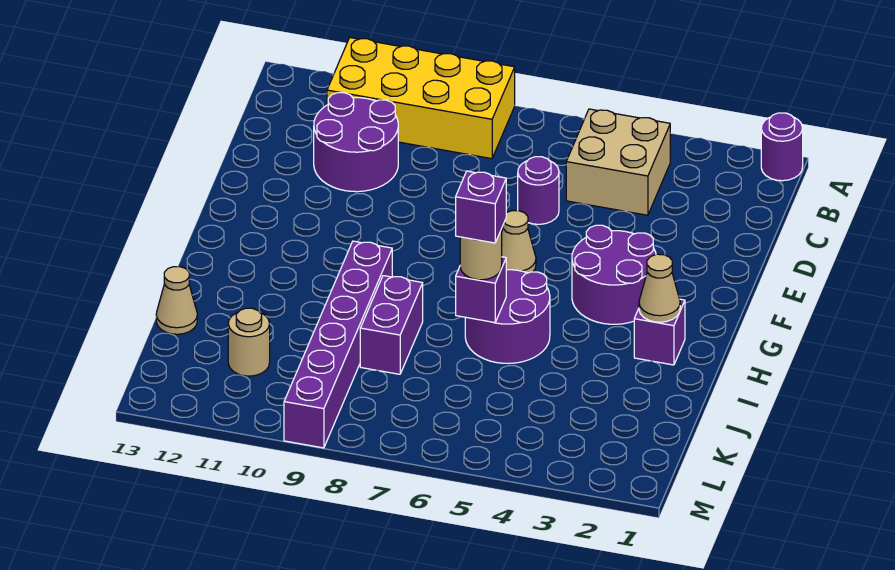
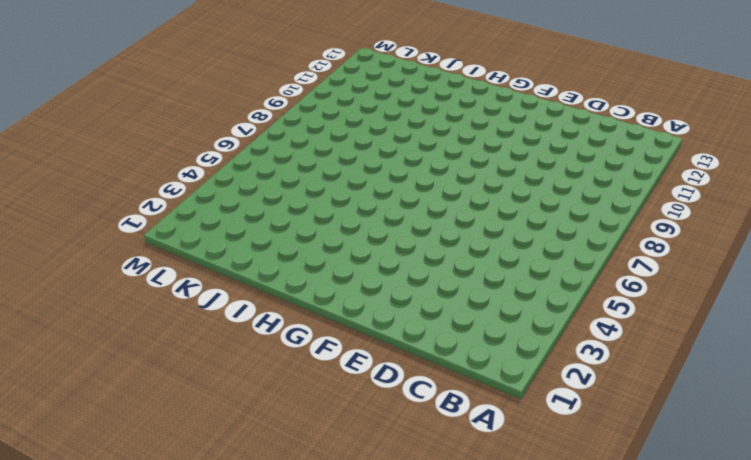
none -> purple 1x1 round brick [761,113,803,181]
none -> yellow 2x4 brick [327,38,515,159]
none -> tan 2x2 brick [566,109,670,215]

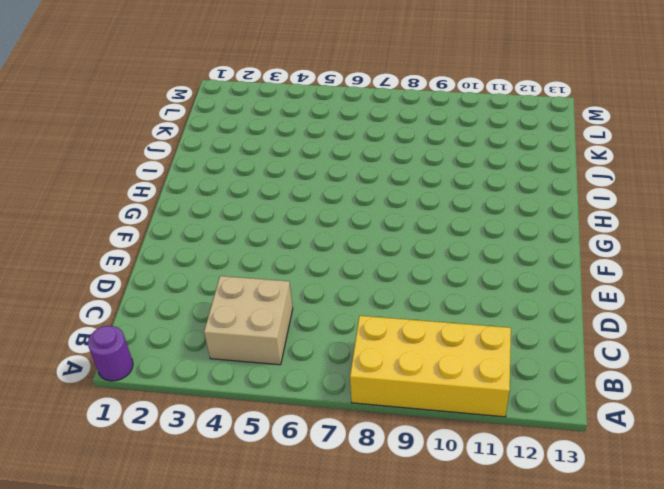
none -> purple 2x2 round brick [314,93,398,192]
none -> purple 1x1 round brick [518,157,559,224]
none -> purple 2x2 round brick [572,225,656,324]

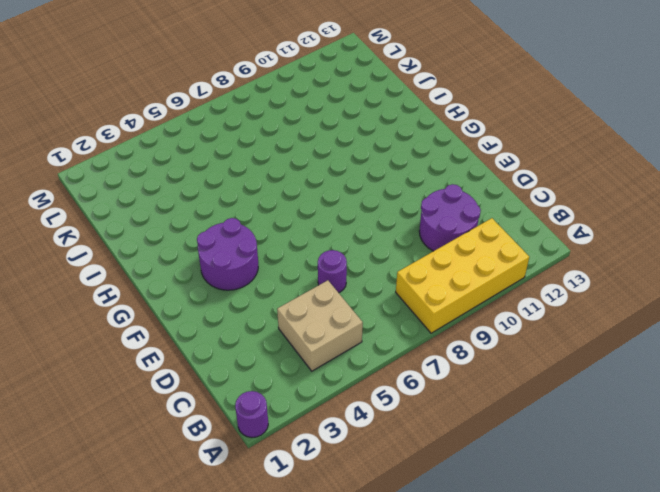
none -> tan 1x1 cone [502,211,536,273]
none -> purple 1x1 brick [634,299,685,365]
none -> purple 2x2 round brick [465,270,550,364]

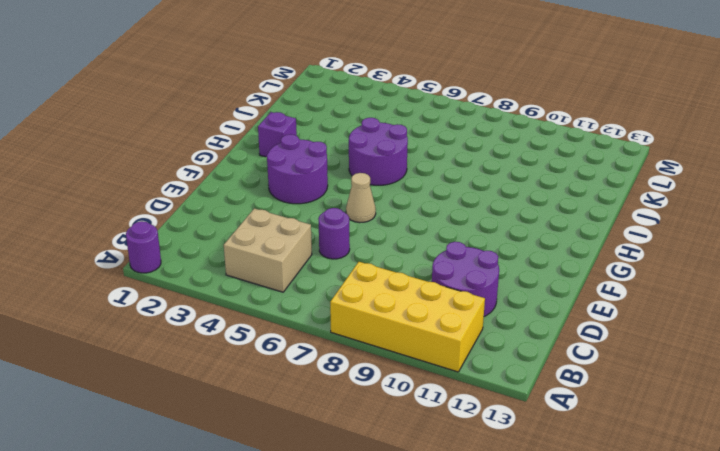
none -> purple 1x6 brick [284,241,392,448]
none -> purple 1x2 brick [360,276,423,374]
none -> tan 1x1 cone [156,267,197,334]

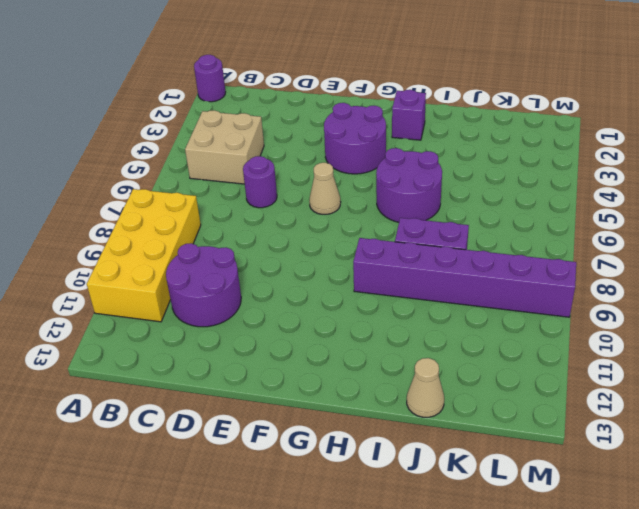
none -> tan 1x1 round brick [228,308,270,376]
none -> tan 1x1 cone [639,254,680,322]
none -> purple 1x1 brick [456,257,506,323]

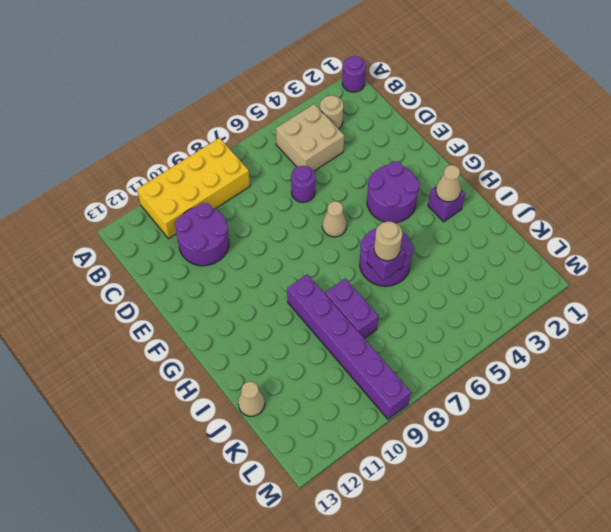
tan 1x1 round brick [320,96,343,129] -> tan 1x1 round brick moved to [228,308,270,376]
none -> purple 1x1 brick [456,171,506,243]

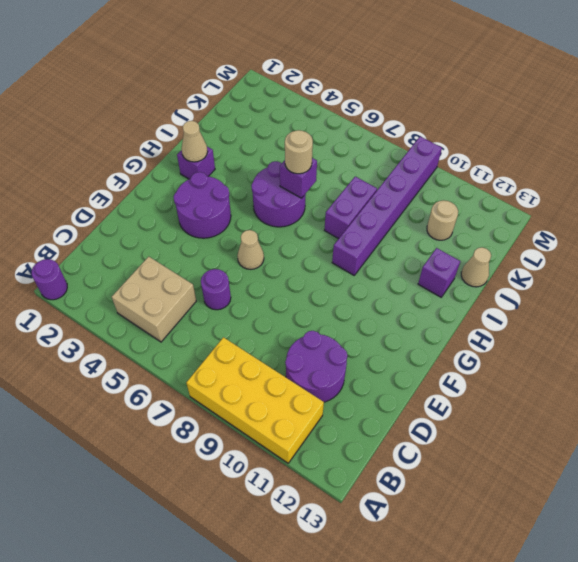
purple 1x1 brick [418,248,460,297] -> purple 1x1 brick moved to [456,171,506,243]

